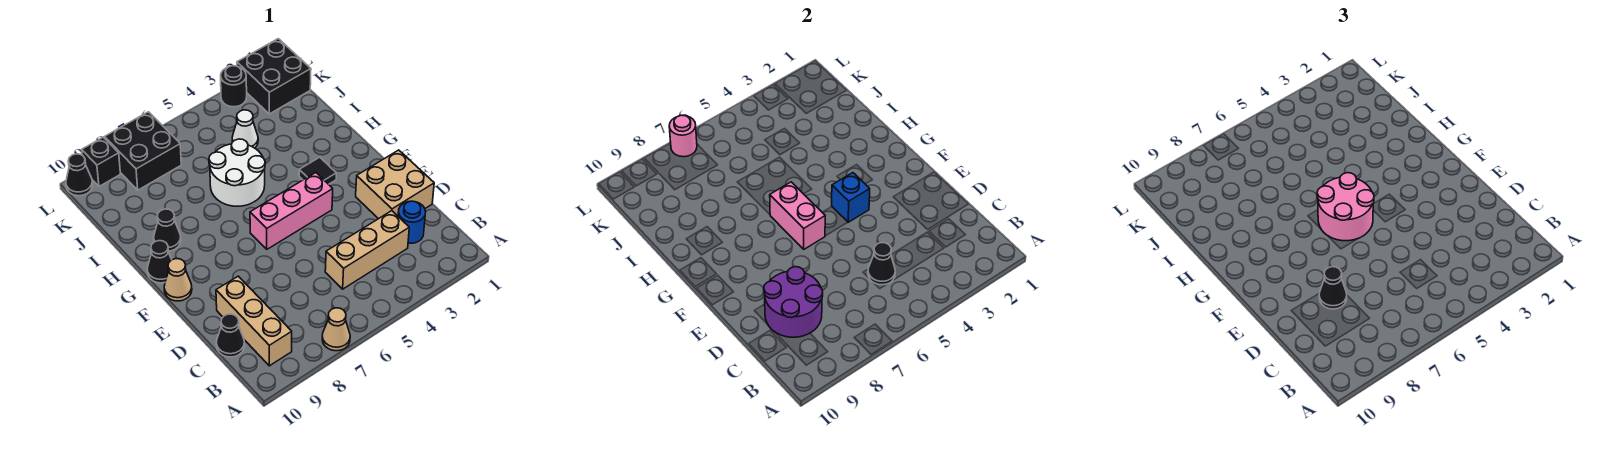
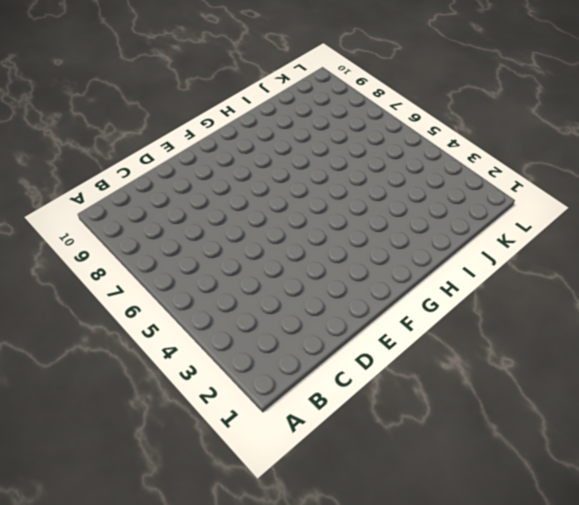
none -> tan 1x1 cone [322,308,350,351]
none -> tan 1x3 brick [216,276,292,366]
none -> blue 1x1 round brick [398,201,426,243]

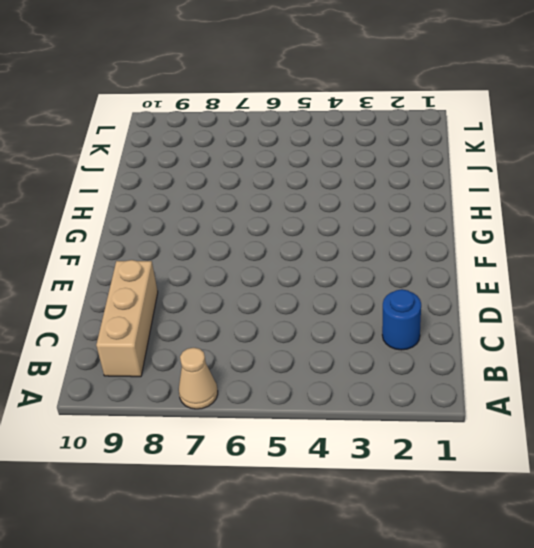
none -> tan 1x3 brick [325,211,409,289]
none -> black 1x1 cone [216,314,244,357]
none -> tan 2x2 brick [356,150,434,219]

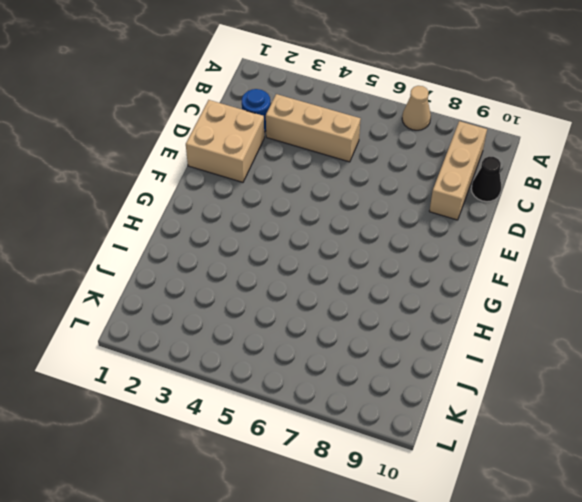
none -> pink 1x3 brick [250,173,333,249]
none -> tan 1x1 cone [164,259,192,301]
none -> black 1x1 tile [299,157,336,184]

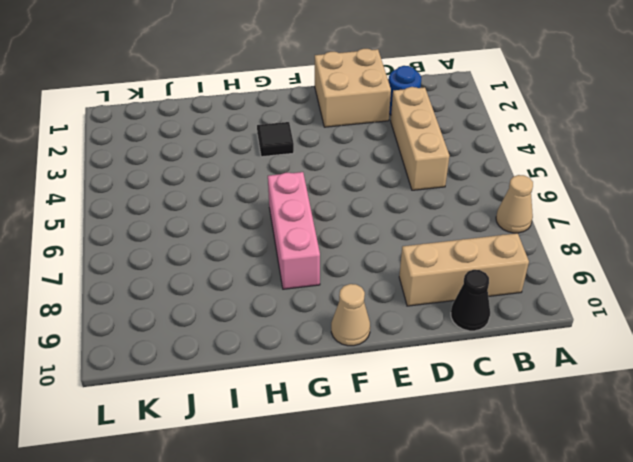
pink 1x3 brick [268,172,320,289] -> pink 1x3 brick moved to [250,173,333,249]
none -> black 1x1 cone [147,241,172,283]
none -> white 2x2 round brick [209,139,265,206]
none -> black 1x1 cone [154,209,181,251]

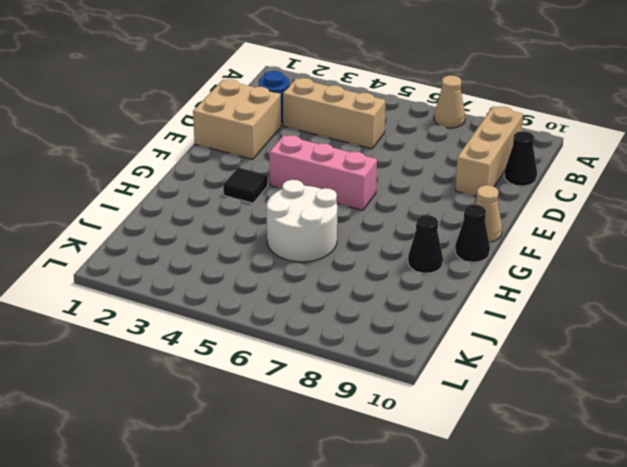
none -> white 1x1 cone [232,110,258,148]
none -> black 2x2 brick [237,39,311,114]
none -> black 2x2 brick [105,112,181,190]

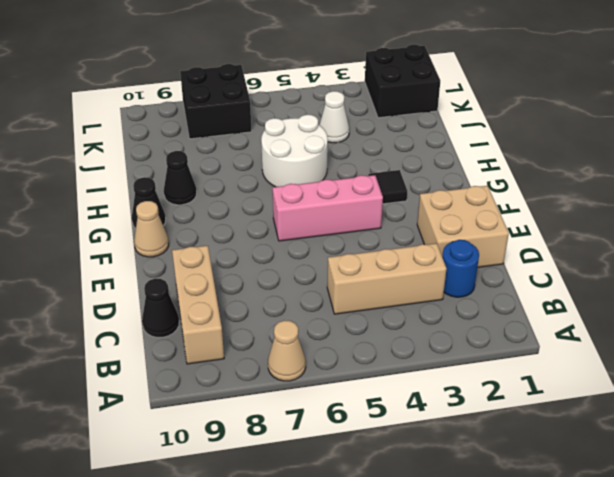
none -> black 1x1 round brick [221,66,247,107]
none -> black 1x1 brick [82,137,120,186]
none -> black 1x1 cone [66,154,93,196]

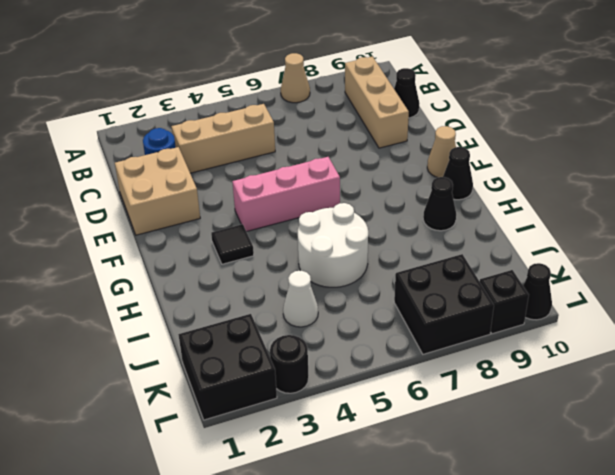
none -> black 1x1 cone [868,243,895,285]
none -> purple 2x2 round brick [764,267,823,337]
none -> blue 1x1 brick [832,173,870,222]

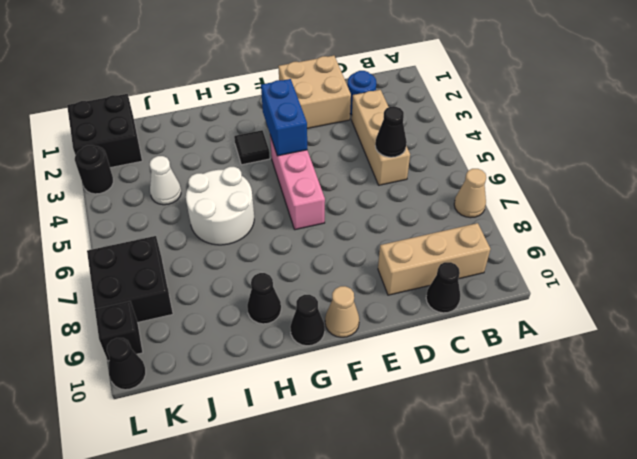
blue 1x2 brick [261,79,307,156] -> blue 1x1 brick [832,173,870,222]
none -> purple 2x2 round brick [764,267,823,337]
none -> pink 1x2 brick [770,182,825,249]
none -> pink 1x1 round brick [669,115,697,157]

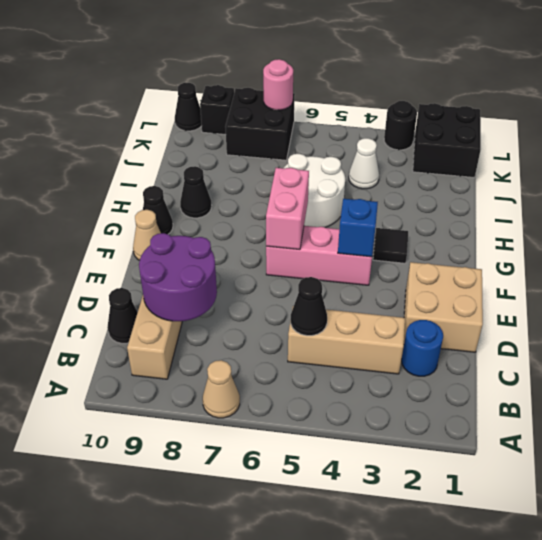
none -> black 1x1 cone [1319,267,1347,309]
none -> pink 2x2 round brick [1317,173,1374,241]

